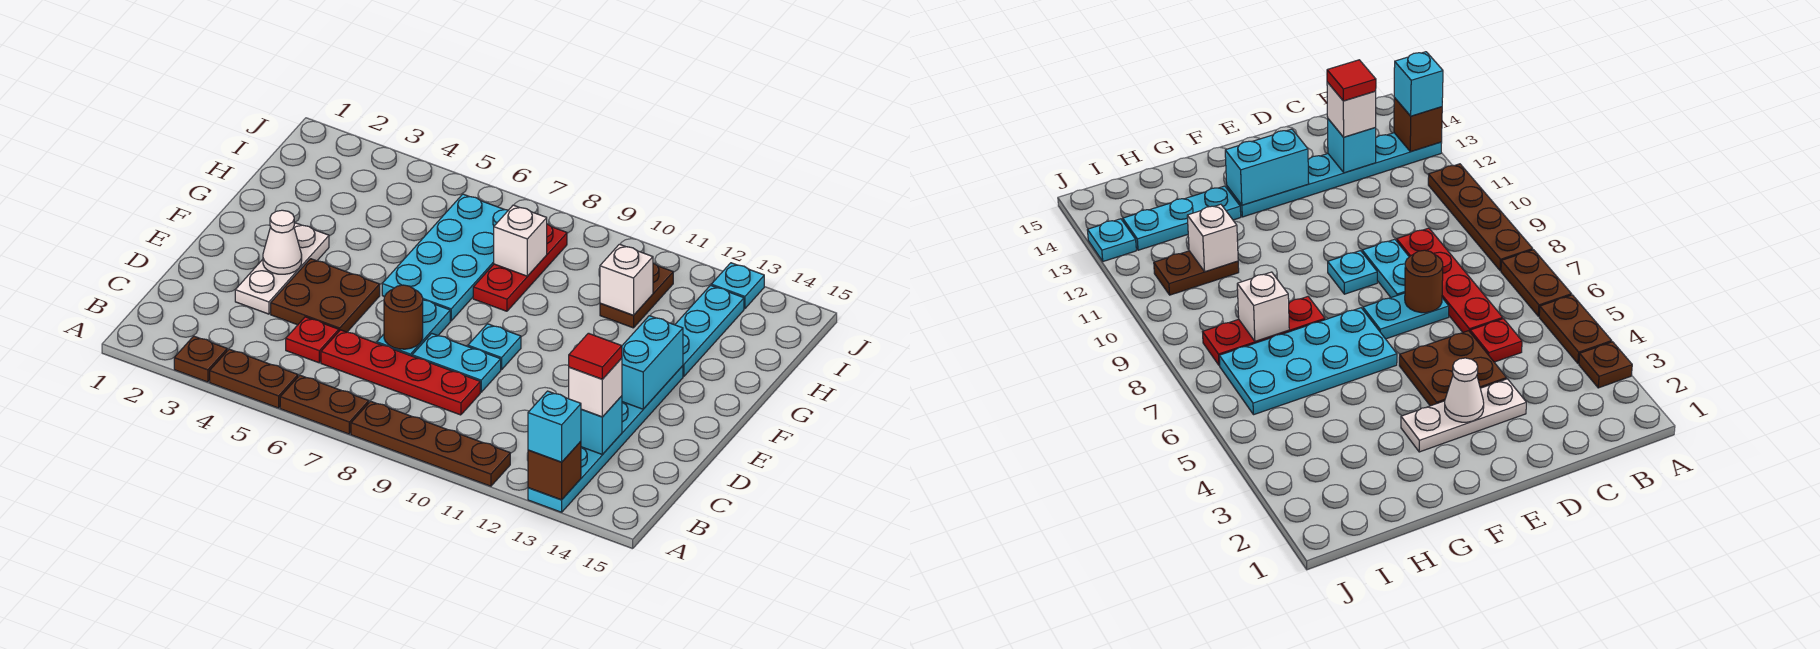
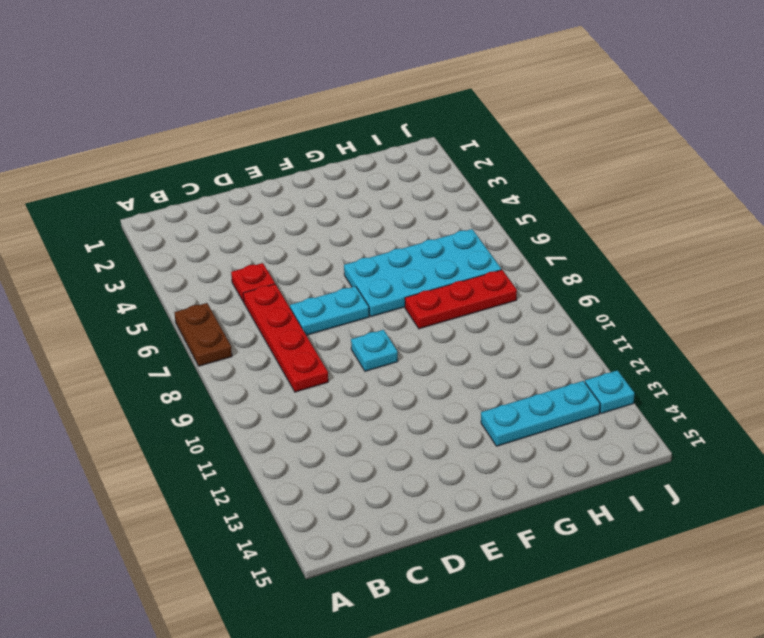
none -> brown 1x1 plate [174,336,227,382]
none -> brown 1x2 plate [210,349,298,408]
none -> brown 1x4 plate [351,401,510,486]

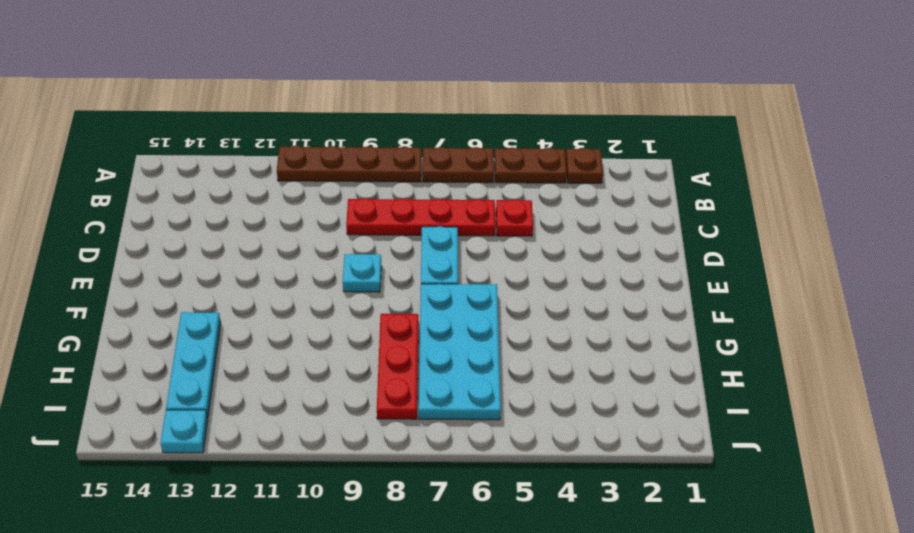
none -> cyan 1x6 plate [528,366,683,512]
none -> white 1x3 plate [235,223,329,314]
none -> brown 2x2 plate [271,259,380,332]

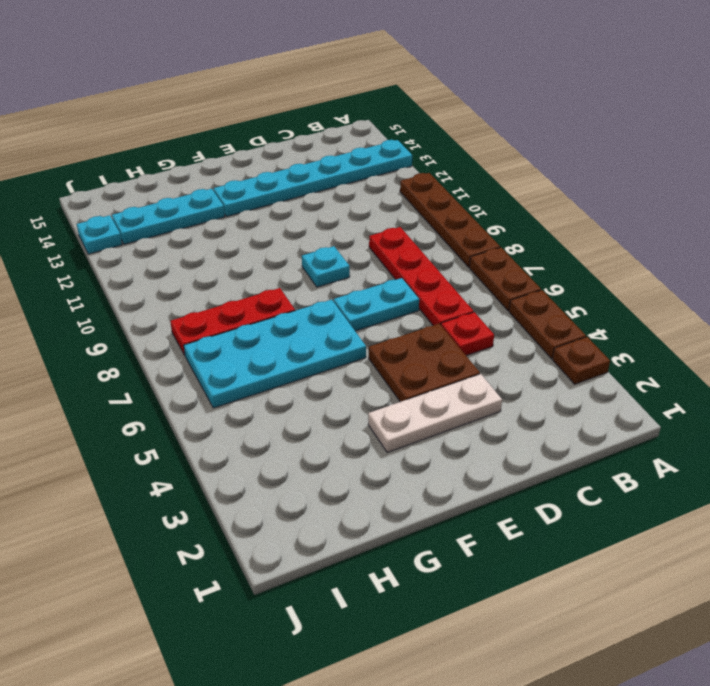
none -> cyan 1x2 plate [412,333,501,392]
none -> brown 1x2 plate [600,263,673,328]
none -> brown 1x1 brick [528,441,581,500]

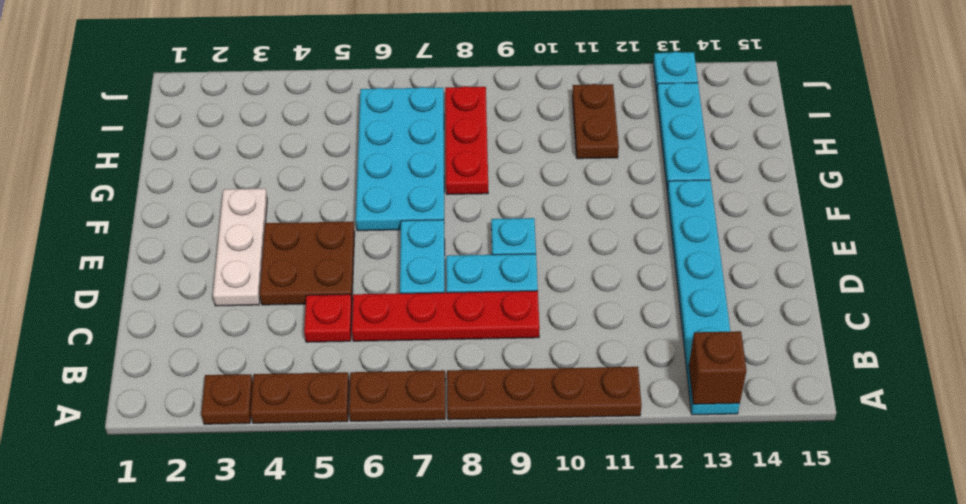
none -> cyan 1x1 brick [581,396,622,455]
none -> brown 1x1 round brick [384,285,423,349]
none -> white 1x1 cone [263,210,302,274]

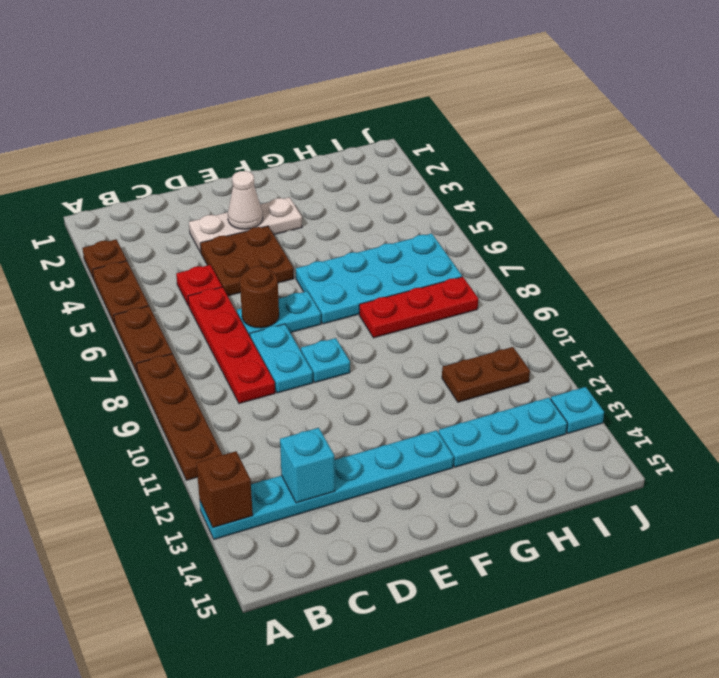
none -> cyan 1x2 brick [622,316,683,409]
none -> white 1x1 brick [494,205,547,276]
none -> white 1x1 brick [600,244,653,315]

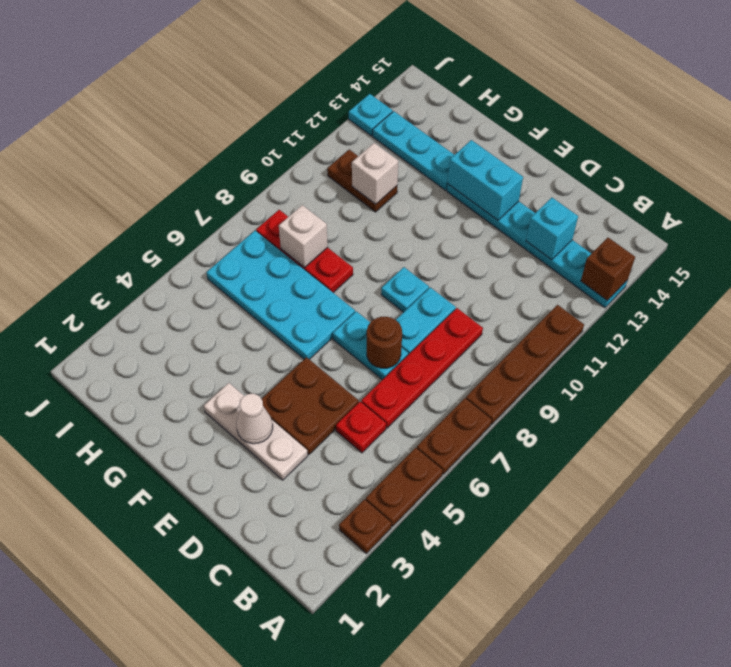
none -> cyan 1x1 brick [528,391,581,462]
none -> white 1x1 brick [569,358,622,417]
none -> red 1x1 tile [569,333,622,379]

